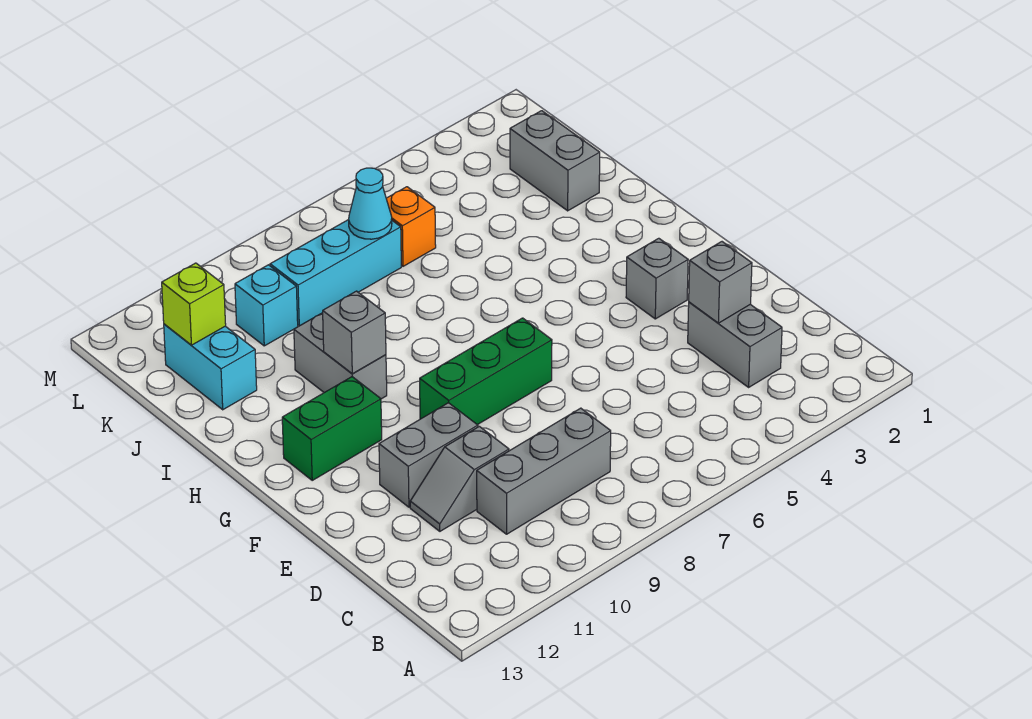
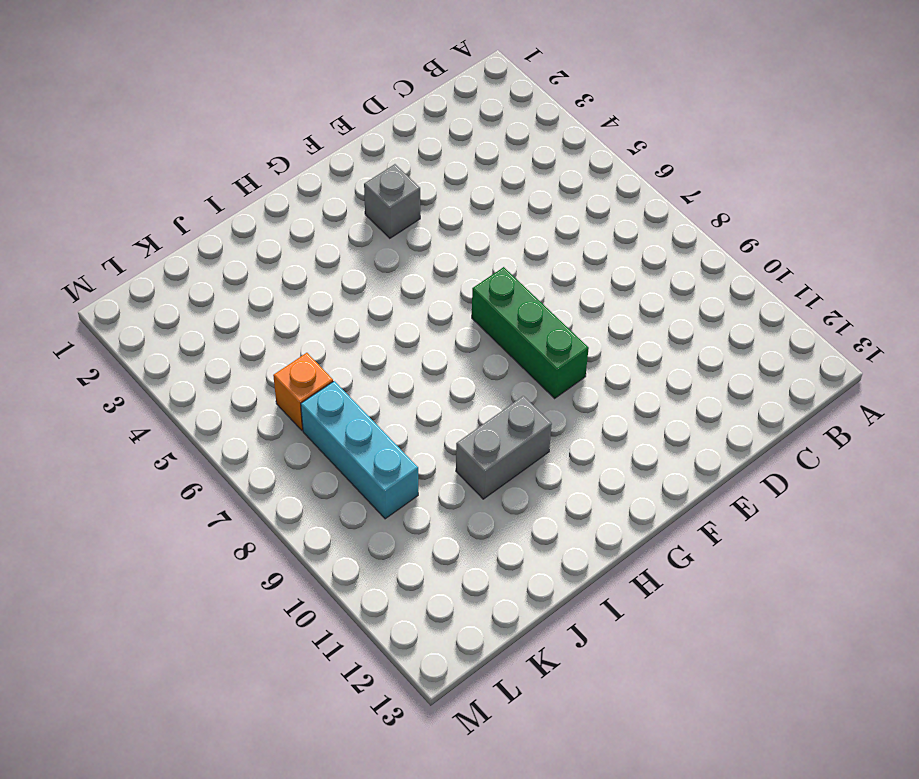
none -> grey 1x2 brick [688,302,782,387]
none -> grey 1x3 brick [477,408,611,534]
none -> grey 1x2 slope [410,426,509,531]

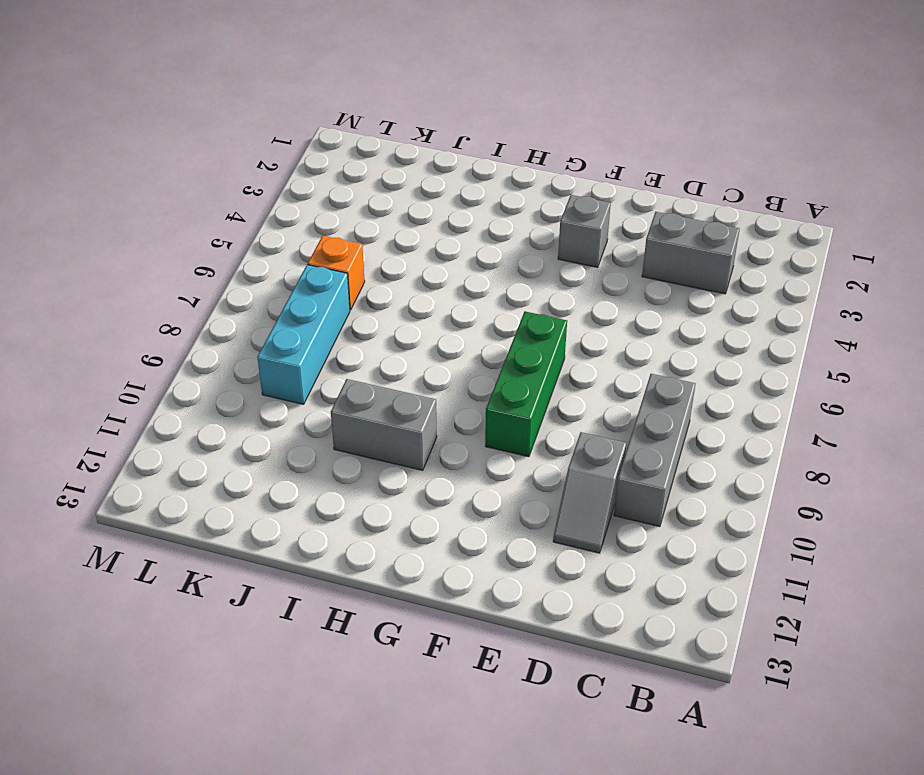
none -> grey 1x2 brick [379,403,478,507]
none -> green 1x2 brick [282,377,382,480]
none -> grey 1x2 brick [510,111,600,211]

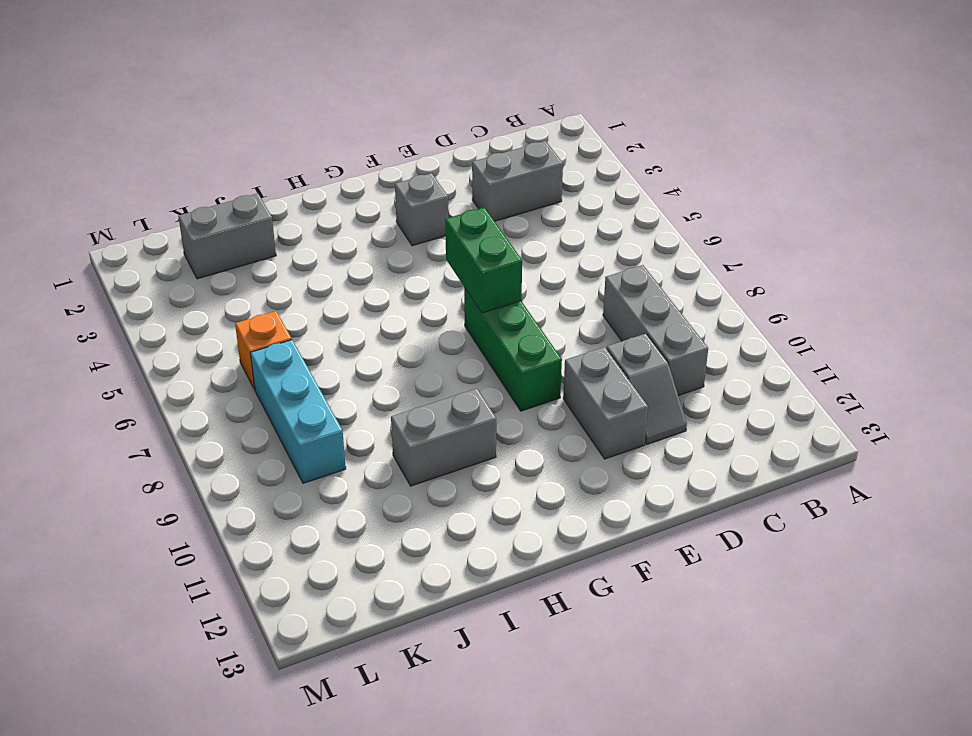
green 1x2 brick [445,208,522,313] -> green 1x2 brick moved to [282,377,382,480]
none -> cyan 1x2 brick [164,324,257,410]
none -> cyan 1x1 brick [235,265,298,346]
none -> grey 1x1 brick [689,242,752,323]

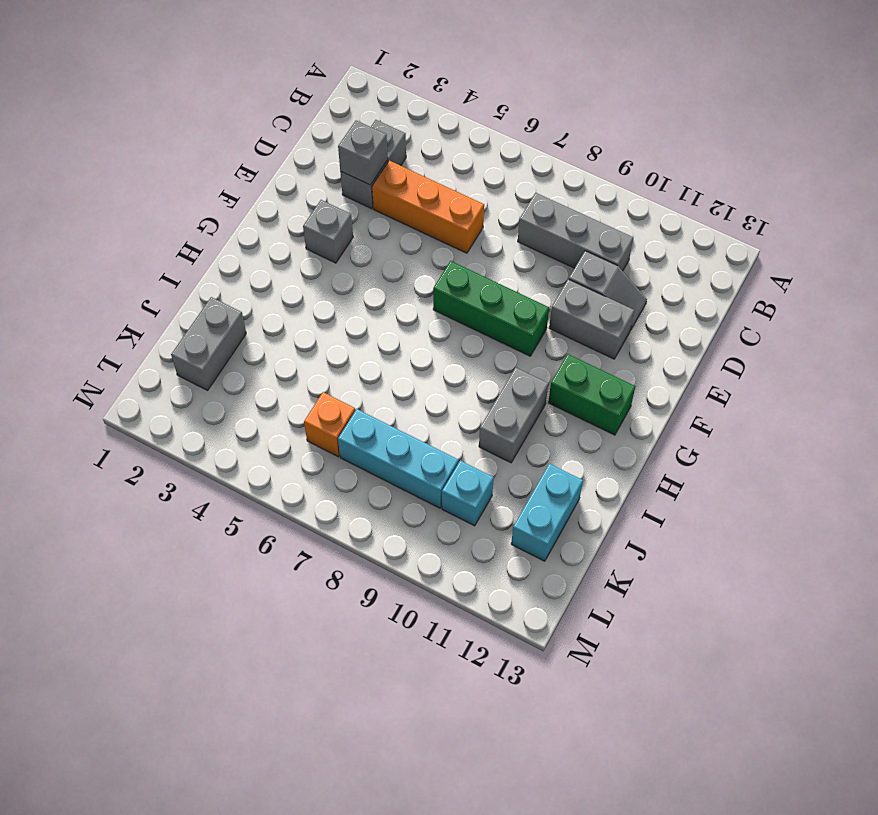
orange 1x3 brick [372,161,484,253] -> none
none -> grey 1x1 brick [323,291,386,374]
none -> cyan 1x1 cone [349,168,392,239]
none -> lime 1x1 brick [162,263,226,345]

